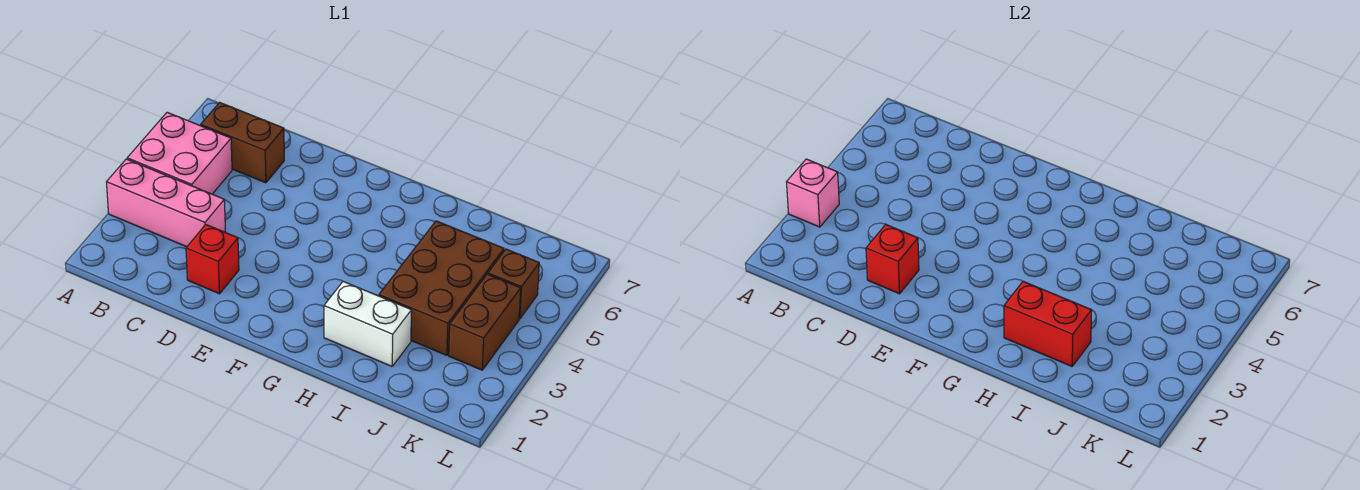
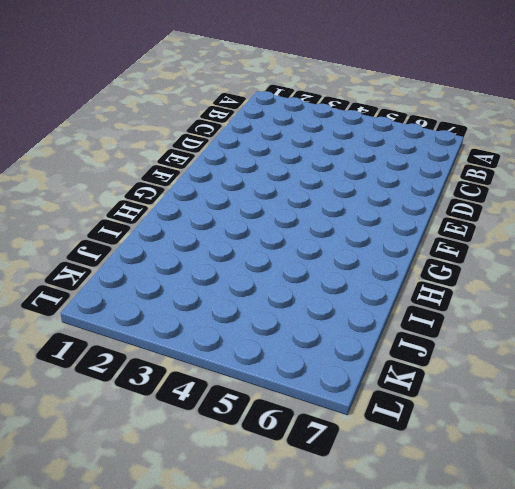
none -> pink 1x3 brick [106,159,225,247]
none -> pink 2x2 brick [127,112,232,194]

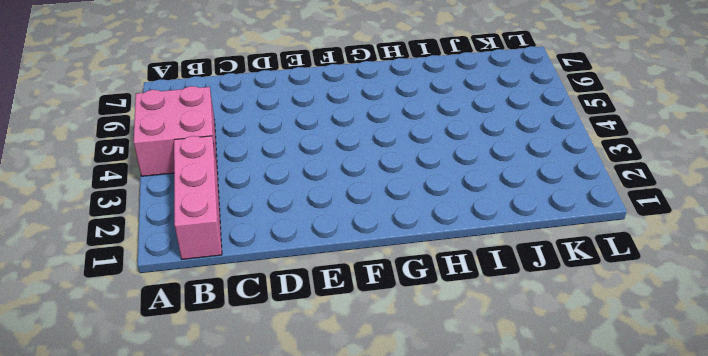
pink 1x3 brick [174,136,222,259] -> pink 1x3 brick turned to [106,159,225,247]
none -> brown 1x2 brick [201,102,284,183]
none -> red 1x1 brick [186,225,239,294]

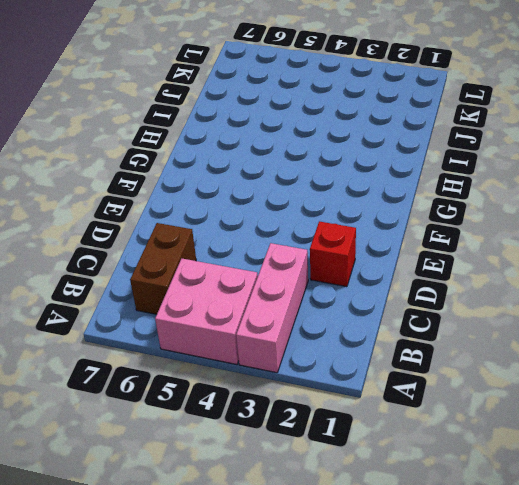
none -> white 1x2 brick [324,281,412,366]
none -> brown 2x3 brick [379,221,504,355]

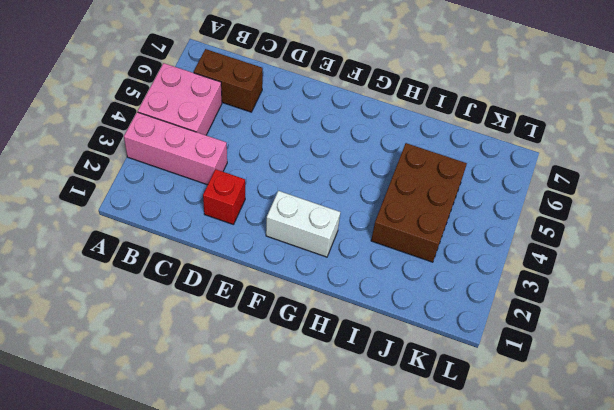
white 1x2 brick [266,191,340,257] -> white 1x2 brick moved to [324,281,412,366]
none -> brown 1x2 brick [449,274,521,370]
none -> brown 1x1 brick [488,249,539,319]

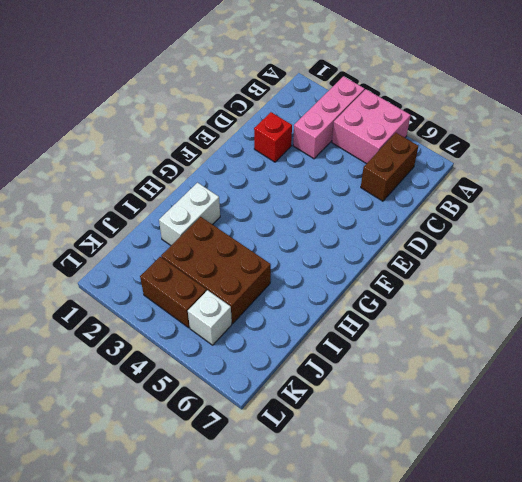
white 1x1 brick [188,290,232,345] -> brown 1x1 brick [488,249,539,319]
none -> pink 1x1 brick [786,159,839,227]
none -> red 1x1 brick [866,225,919,294]

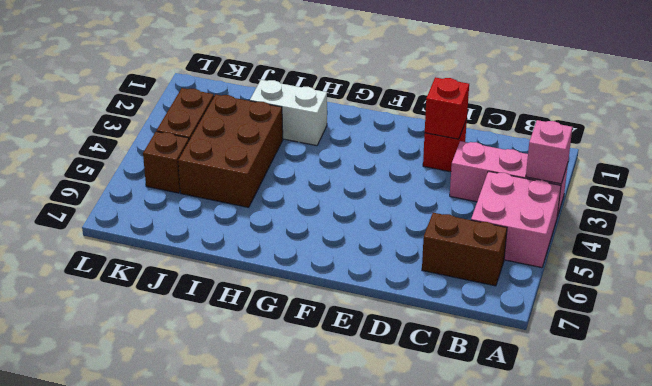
none -> red 1x2 brick [1004,281,1092,366]

